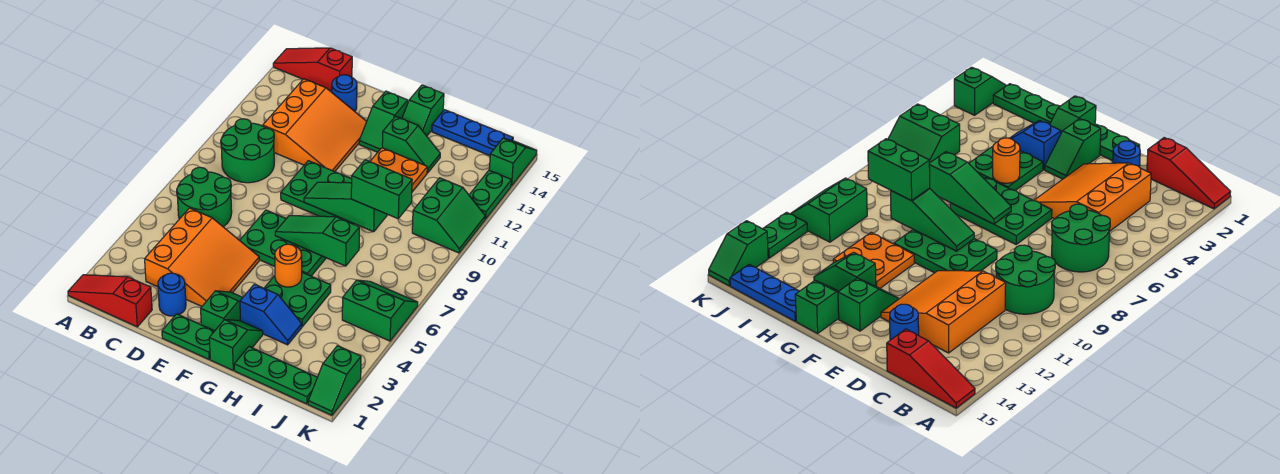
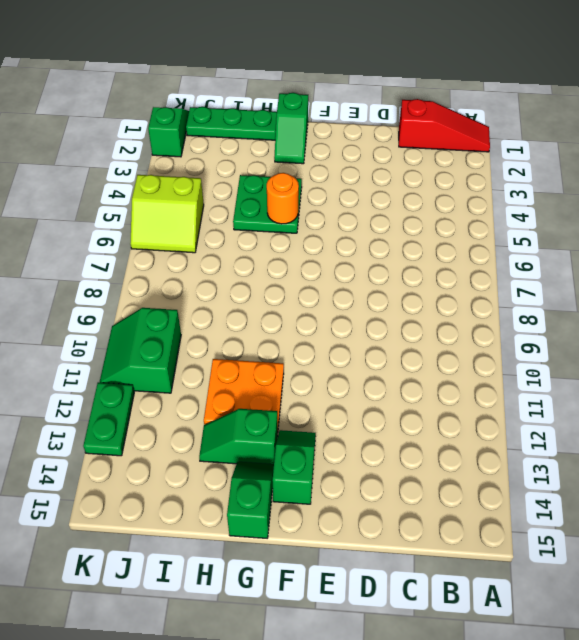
lime 2x2 slope [130,175,204,253] -> green 2x2 slope [342,280,418,341]
none -> red 1x3 slope [273,48,352,91]
none -> green 2x2 round brick [177,167,232,227]
none -> green 2x2 round brick [221,119,274,183]
none -> orange 3x3 slope [145,208,259,306]

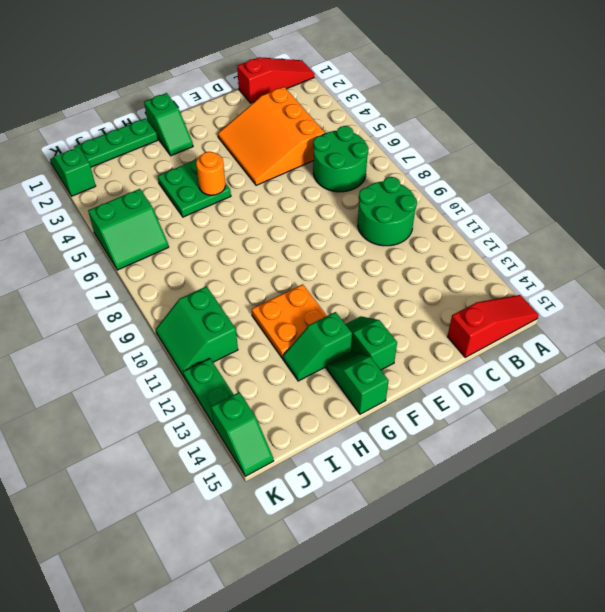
none -> orange 3x3 slope [263,79,367,172]
none -> blue 1x1 round brick [158,273,186,316]
none -> blue 1x1 round brick [332,75,357,111]
none -> green 1x2 plate [162,314,214,359]

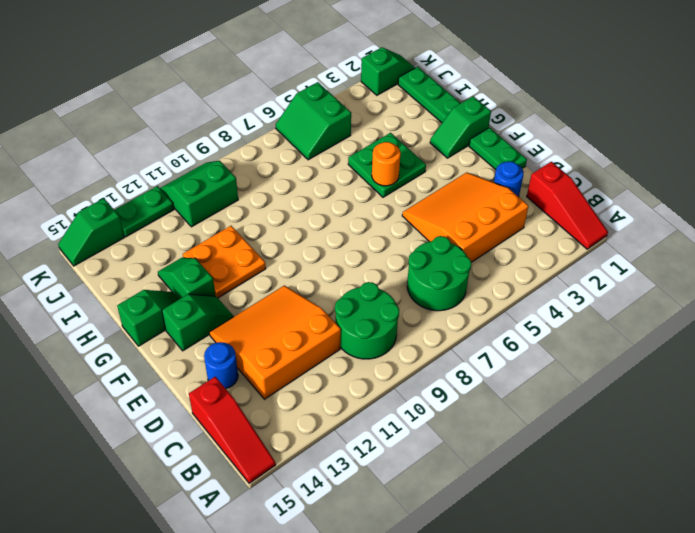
none -> green 2x3 plate [240,210,326,276]
none -> green 2x3 plate [281,161,354,224]
none -> green 1x2 slope [201,291,243,331]
none -> blue 1x2 slope [240,284,302,345]

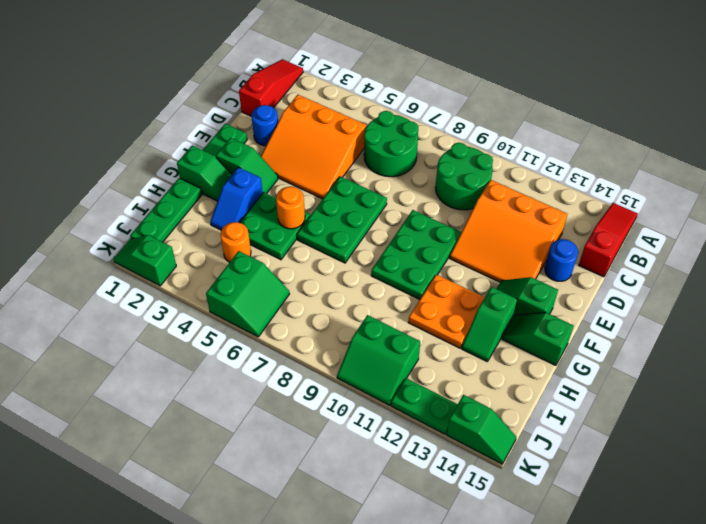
orange 1x1 round brick [220,222,251,263] -> none
none -> blue 1x3 plate [432,110,513,156]
none -> green 1x3 slope [275,216,359,266]
none -> green 1x3 slope [304,182,387,232]
none -> green 1x2 brick [351,160,412,219]

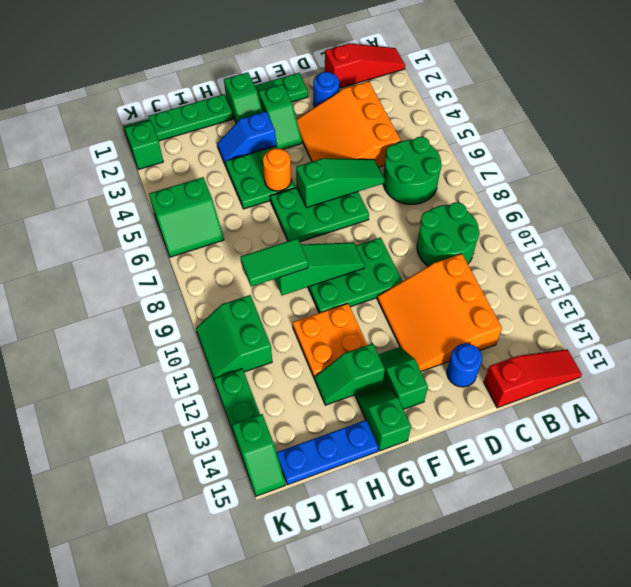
green 1x3 slope [296,158,385,208] -> green 1x3 slope moved to [275,216,359,266]
green 1x2 tile [240,238,308,286] -> green 1x2 brick [351,160,412,219]

